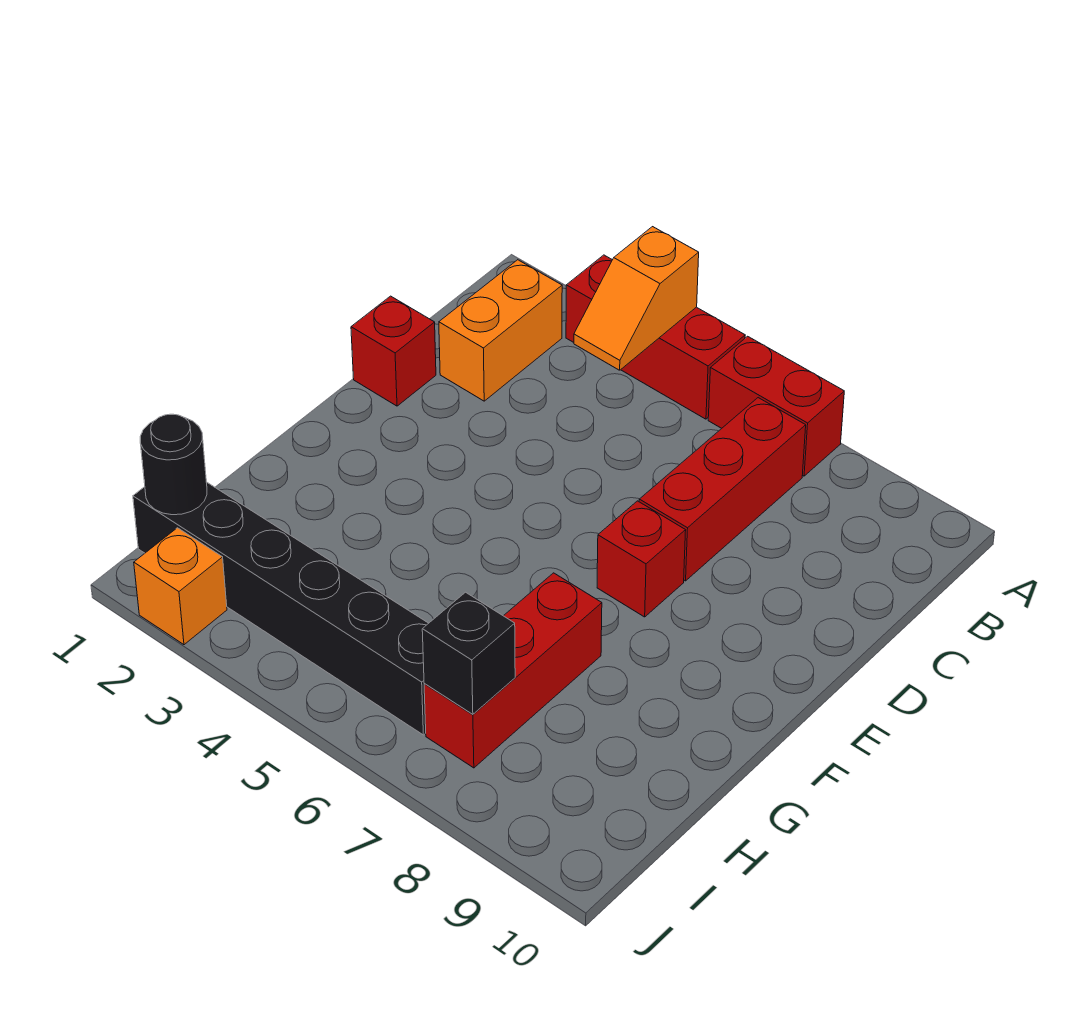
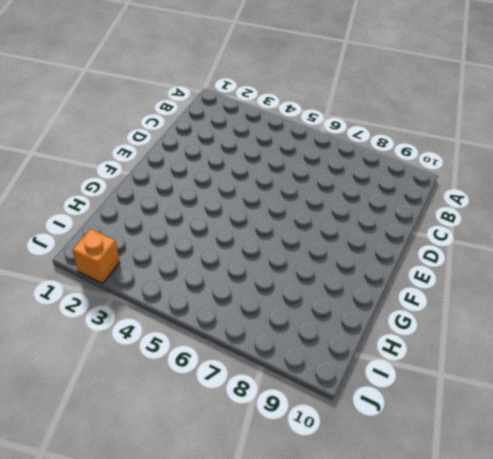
none -> red 1x3 brick [566,255,745,419]
none -> red 1x2 brick [708,336,844,476]
none -> orange 1x2 brick [439,260,562,401]

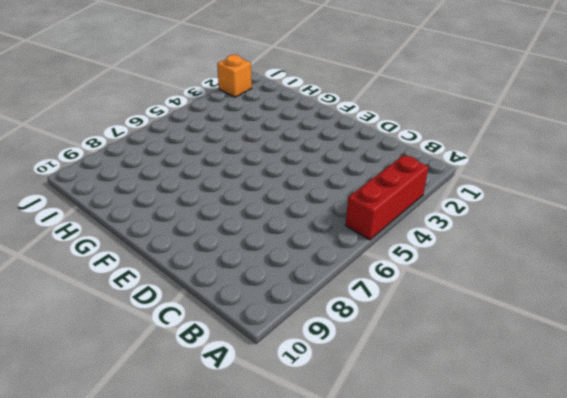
none -> red 1x2 brick [708,336,844,476]
none -> orange 1x2 brick [439,260,562,401]
none -> red 1x3 brick [639,398,806,581]

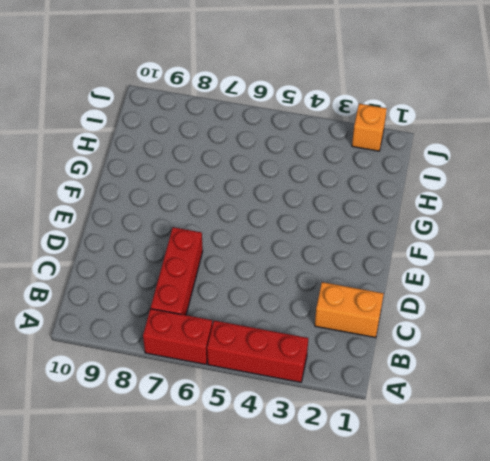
orange 1x2 brick [315,282,384,338] -> orange 1x2 brick turned to [439,260,562,401]
none -> red 1x1 brick [351,296,436,406]
none -> red 1x1 brick [597,501,686,617]
none -> red 1x3 brick [424,573,602,768]

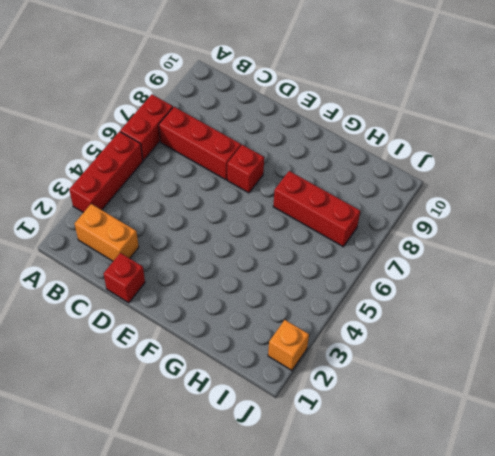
none -> black 1x6 brick [133,482,429,735]
none -> orange 1x2 slope [574,227,699,370]
none -> black 1x1 round brick [140,414,207,515]

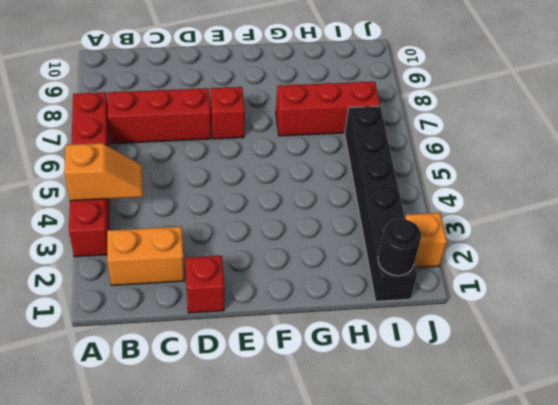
none -> black 1x1 brick [422,592,515,714]

